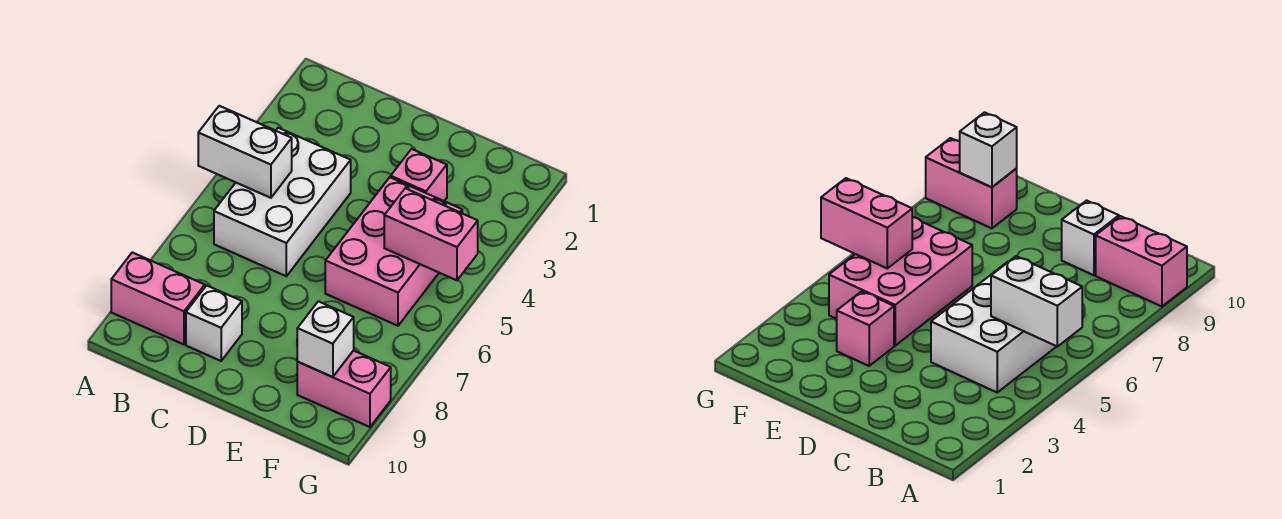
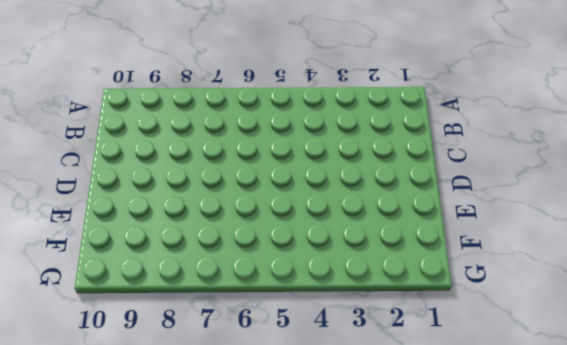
none -> pink 1x2 brick [111,252,205,344]
none -> white 2x3 brick [214,128,351,276]

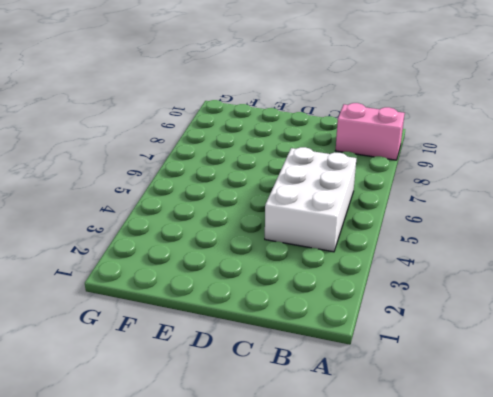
none -> white 1x1 brick [186,285,242,361]
none -> pink 1x1 brick [391,149,447,201]

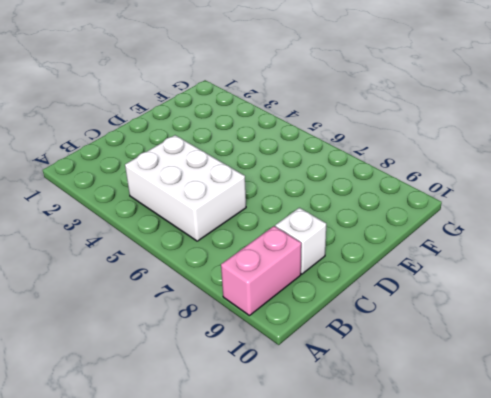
none -> pink 1x1 brick [391,149,447,201]
none -> pink 2x3 brick [325,177,462,326]

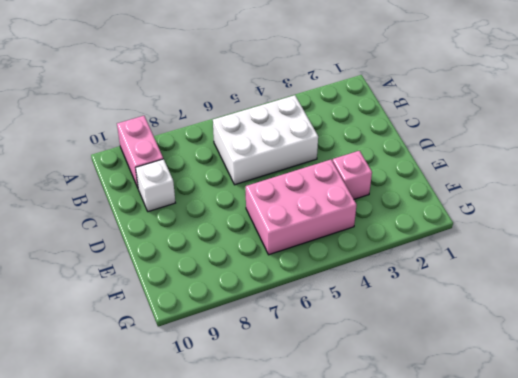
none -> pink 1x2 brick [297,351,391,427]
none -> white 1x2 brick [198,106,292,198]

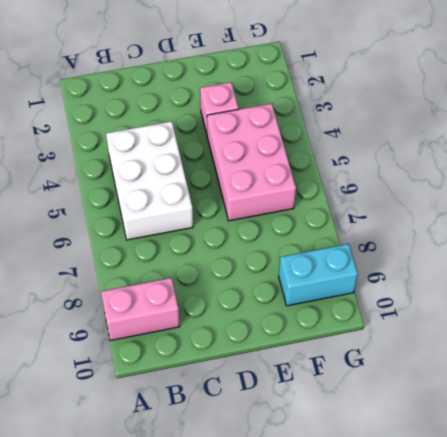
cyan 1x2 brick [279,244,358,306] -> pink 1x2 brick [297,351,391,427]
none -> white 1x1 brick [186,285,242,361]
none -> white 1x2 brick [198,106,292,198]

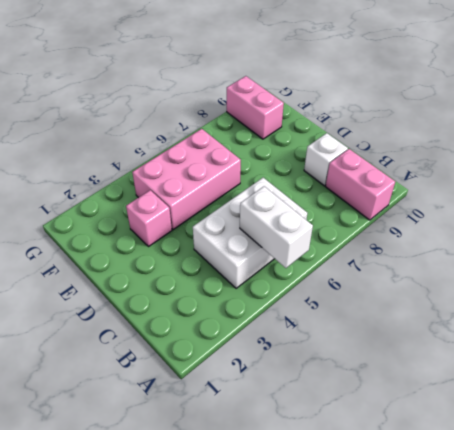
none -> pink 1x2 brick [384,188,478,280]
none -> white 1x1 brick [297,301,354,377]

